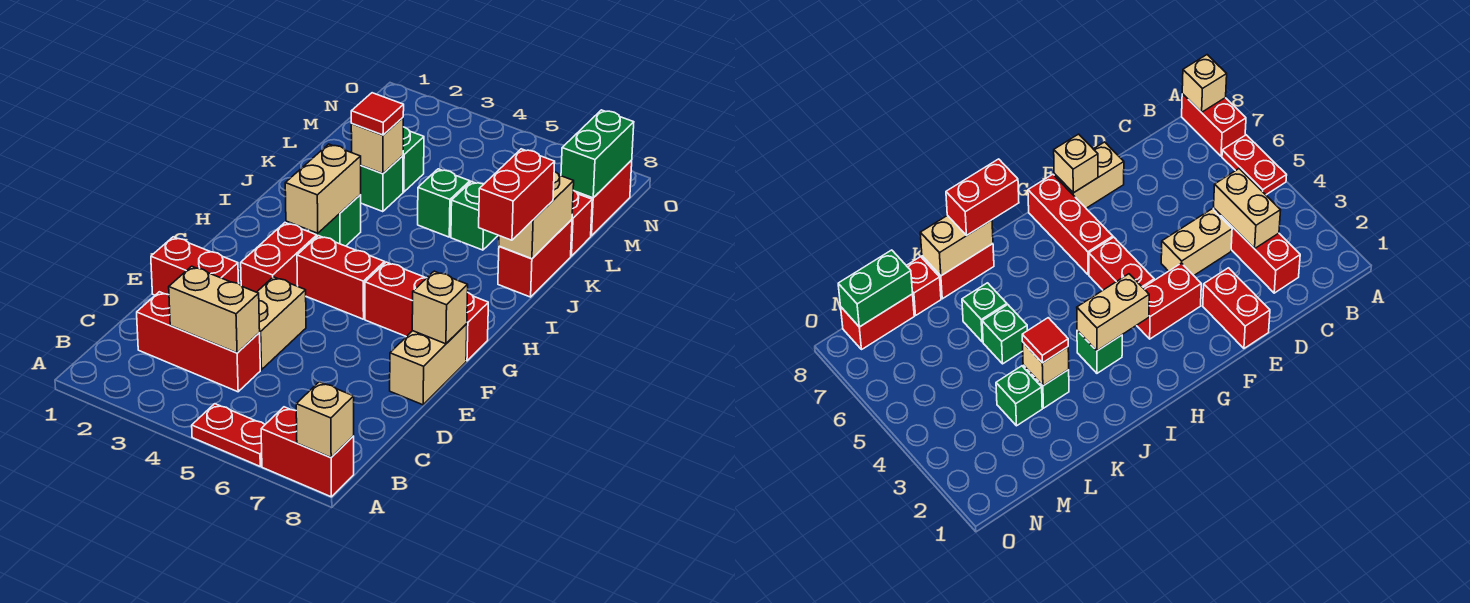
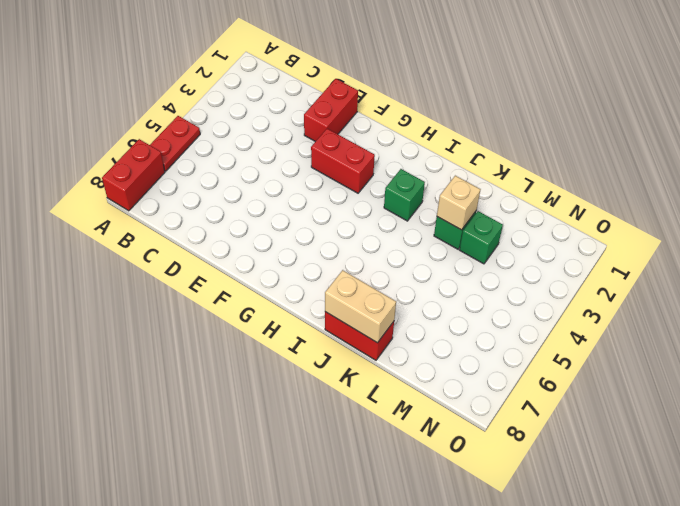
none -> red 1x3 brick [137,292,260,392]
none -> tan 1x2 brick [257,277,306,370]
none -> tan 1x2 brick [390,324,467,405]

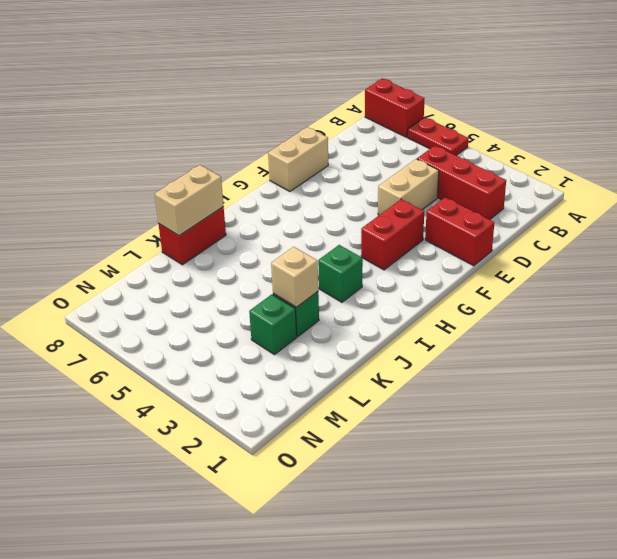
none -> red 1x2 brick [297,236,385,319]
none -> red 1x3 brick [365,262,488,361]
none -> green 1x1 brick [418,169,470,237]

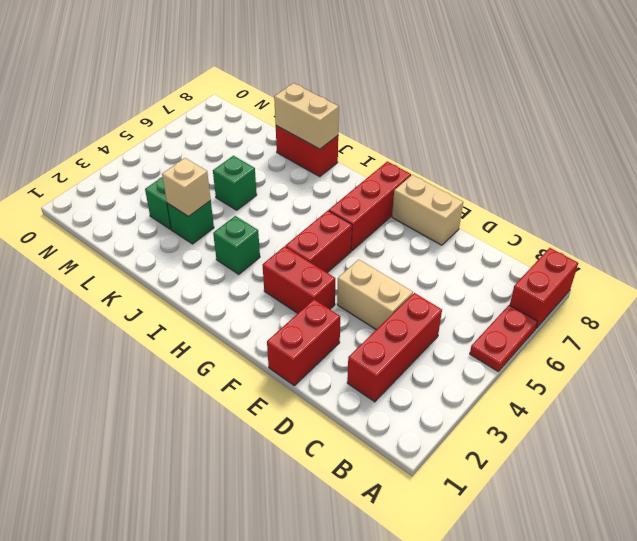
none -> green 1x1 brick [451,182,498,250]
none -> red 1x1 brick [571,190,592,256]
none -> red 1x2 brick [577,160,632,236]

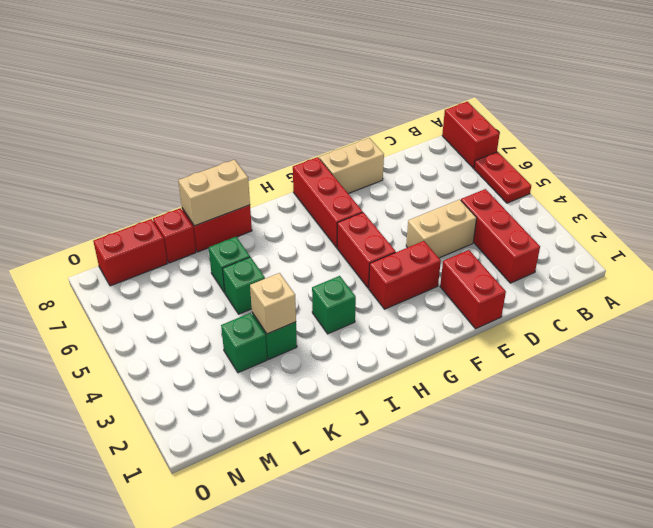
none -> tan 1x1 brick [296,382,354,458]
none -> tan 1x2 brick [169,266,260,353]
none -> tan 1x1 brick [412,271,468,344]

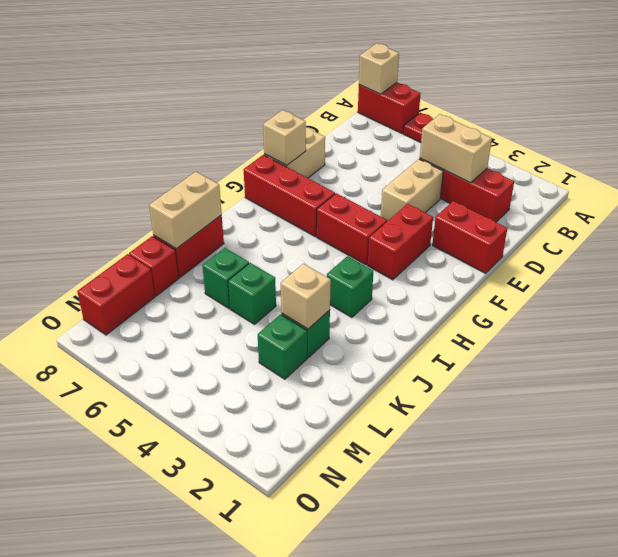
none -> tan 1x2 brick [285,144,361,233]
none -> green 1x2 brick [561,110,634,198]
none -> red 1x2 brick [479,149,555,240]

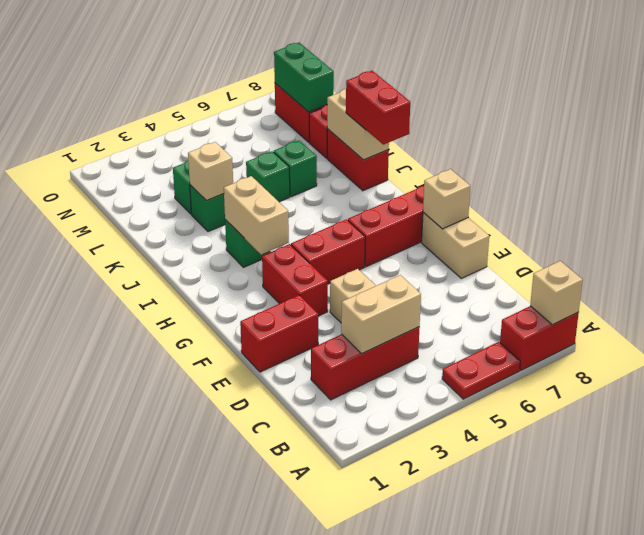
none -> red 1x1 tile [351,93,404,135]

